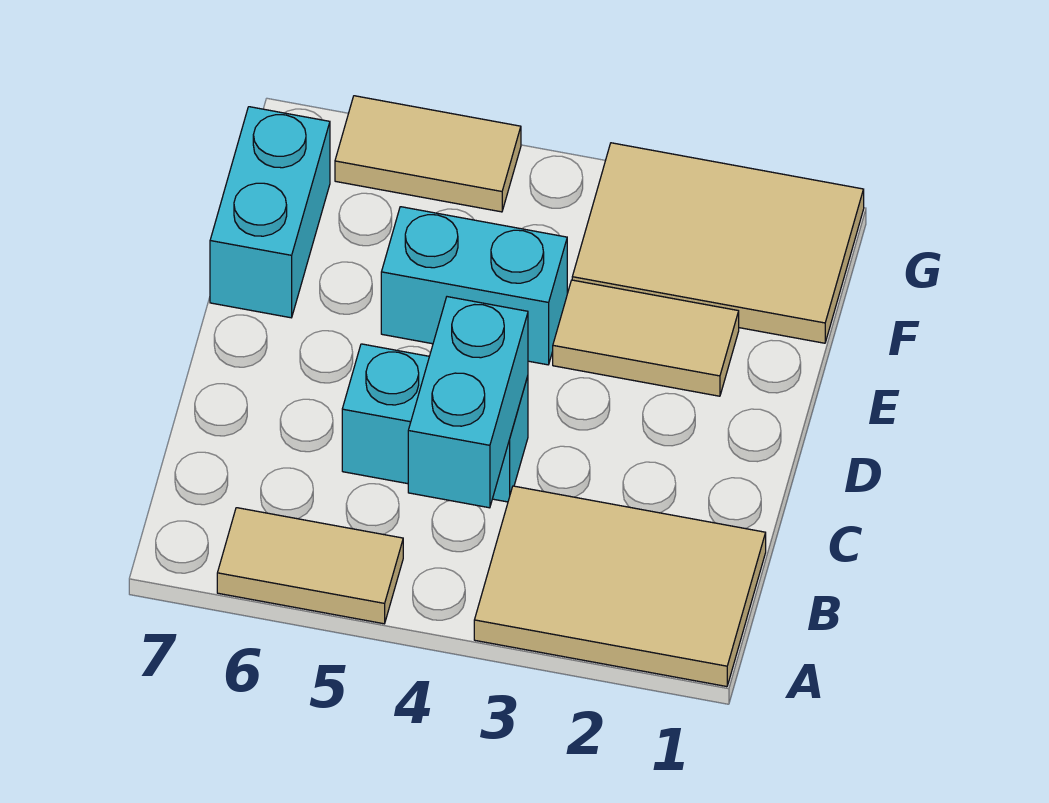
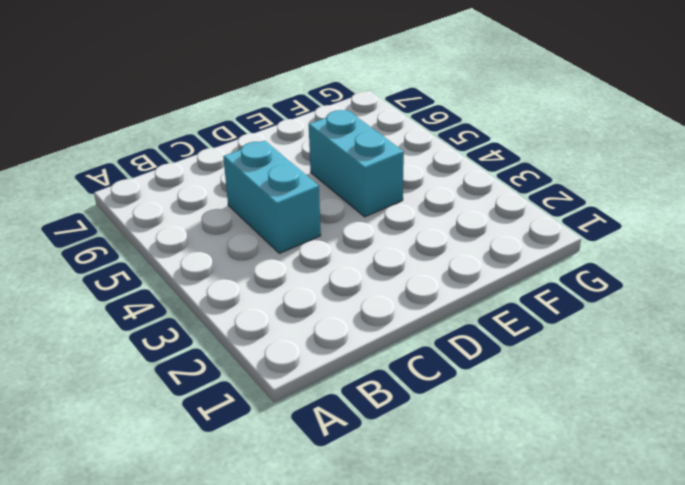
none -> tan 2x3 tile [474,486,766,687]
none -> tan 1x2 tile [217,508,403,624]

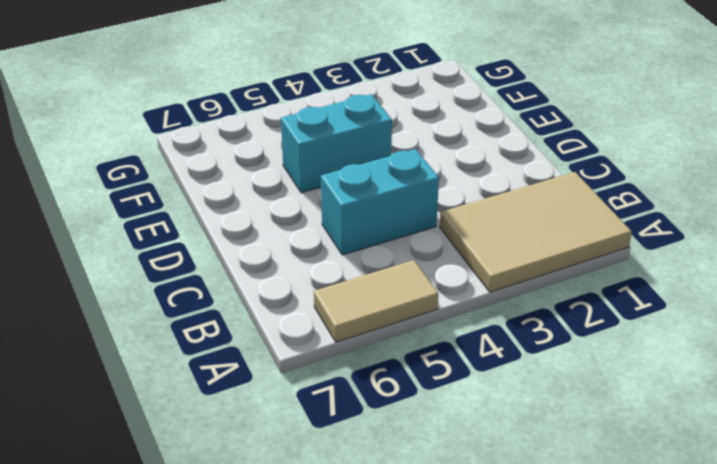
none -> tan 1x2 tile [553,280,739,396]
none -> cyan 1x2 brick [210,107,330,318]

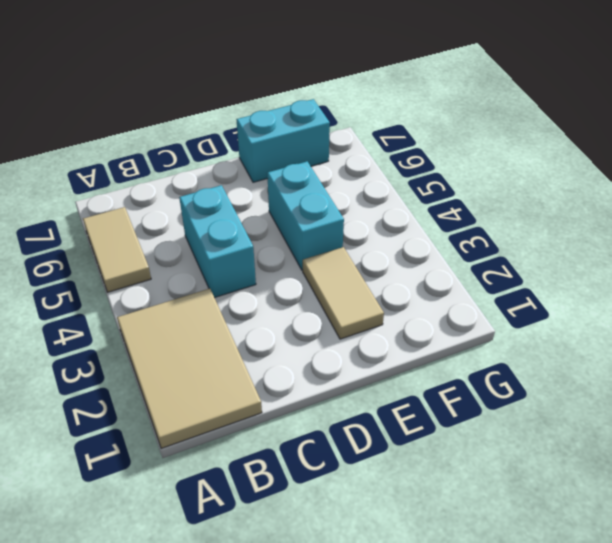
none -> tan 2x3 tile [572,143,864,343]
none -> tan 1x2 tile [335,96,521,212]

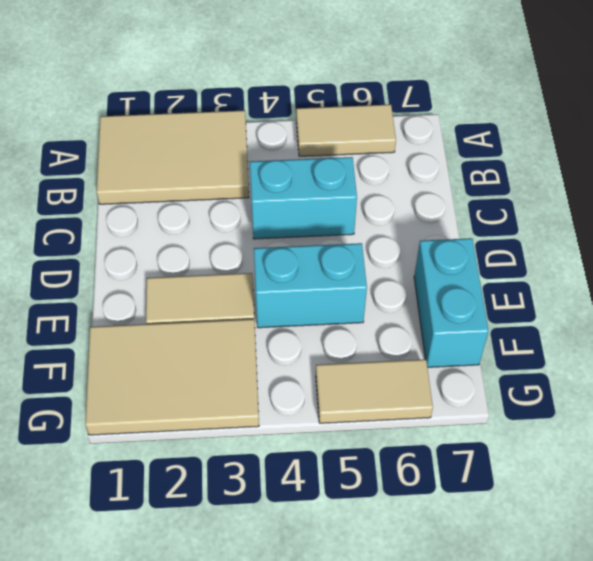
none -> cyan 1x2 brick [408,297,528,508]

